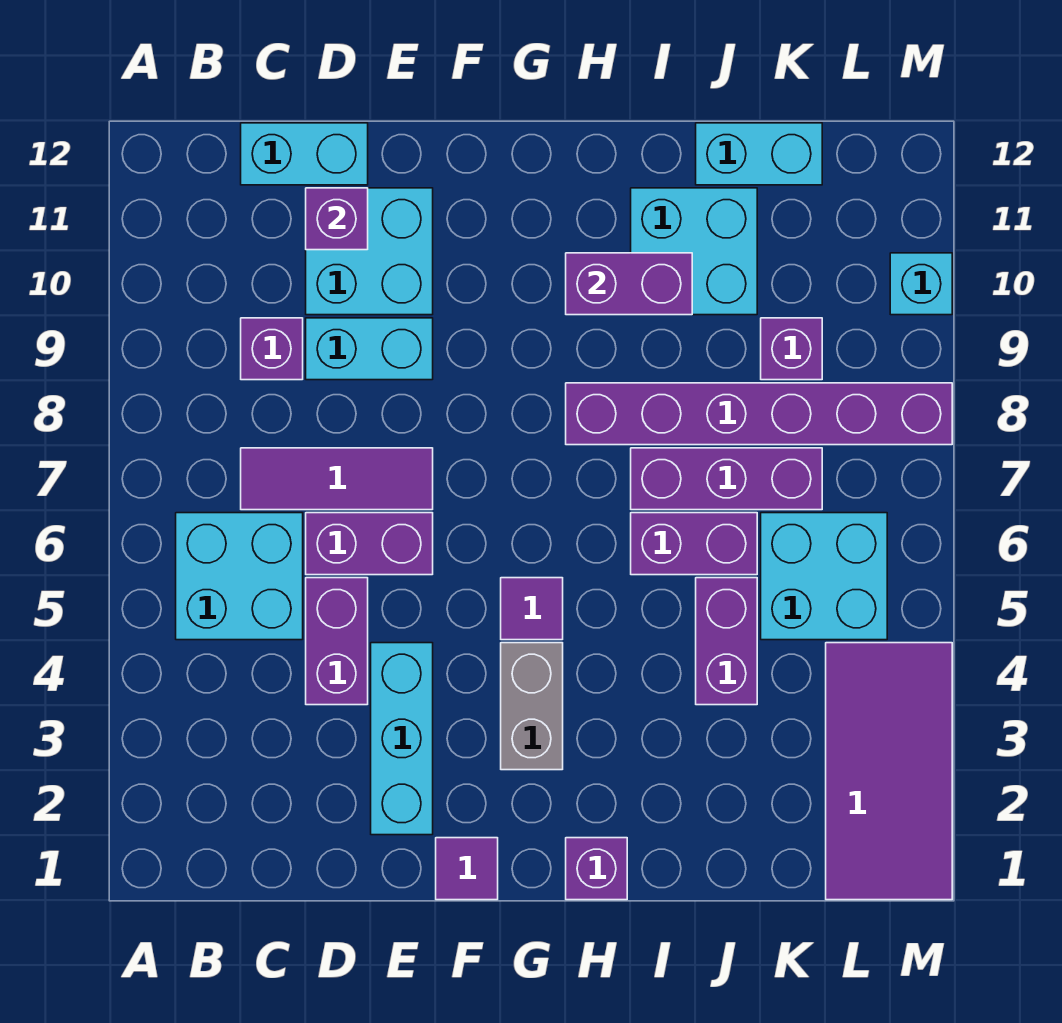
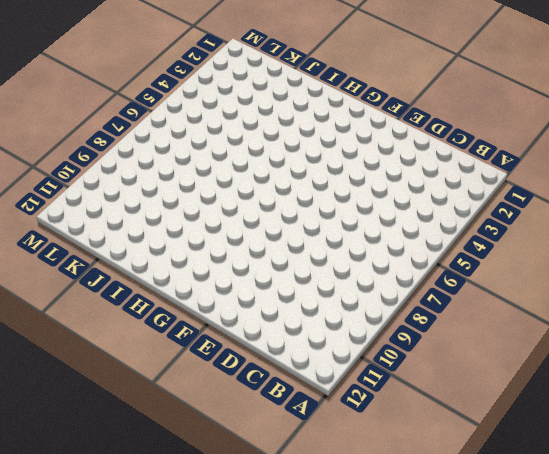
none -> cyan 2x2 brick [176,513,303,640]
none -> purple 1x3 tile [241,448,433,510]
none -> purple 1x1 brick [241,318,303,380]

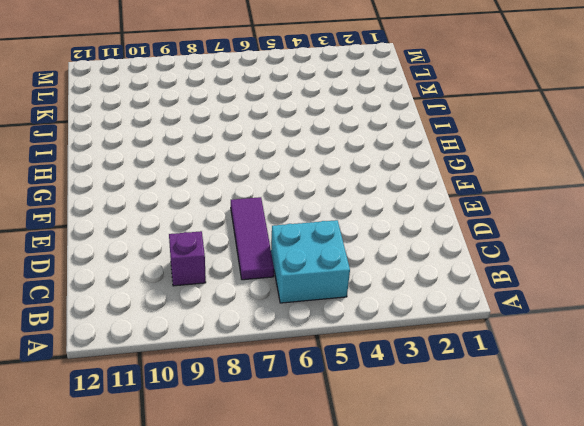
none -> cyan 1x2 brick [241,123,368,185]
none -> purple 1x2 brick [306,578,368,705]
none -> purple 1x2 brick [306,513,433,575]

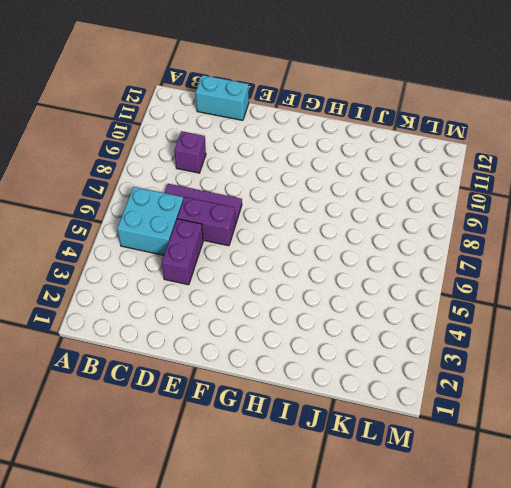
none -> cyan 1x2 brick [306,318,433,380]
none -> cyan 2x2 brick [306,188,433,315]
none -> cyan 1x3 brick [371,643,433,835]

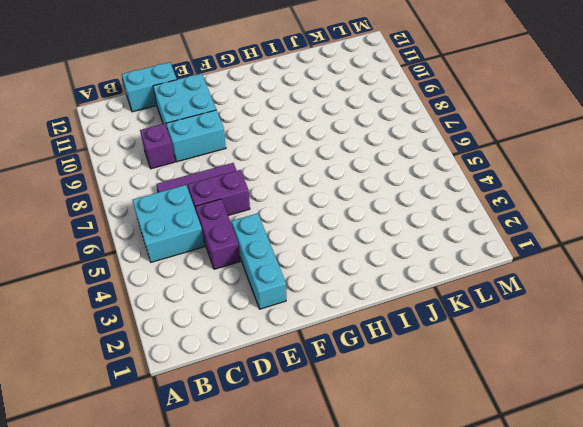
none -> purple 1x1 tile [436,838,498,900]
none -> grey 1x2 brick [501,643,563,770]
none -> purple 1x1 tile [501,578,563,640]

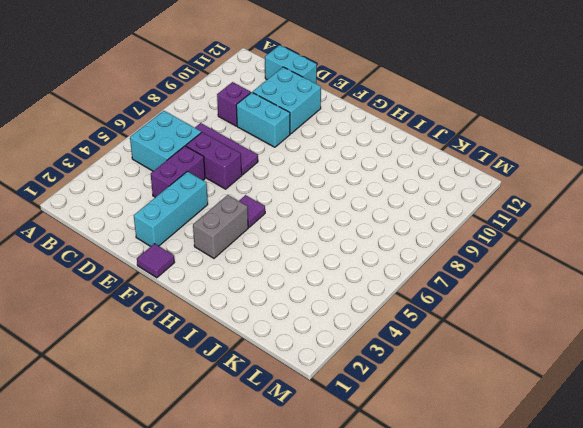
none -> purple 1x1 brick [566,838,627,900]
none -> purple 1x6 brick [566,383,952,445]
none -> purple 1x2 brick [631,513,757,575]

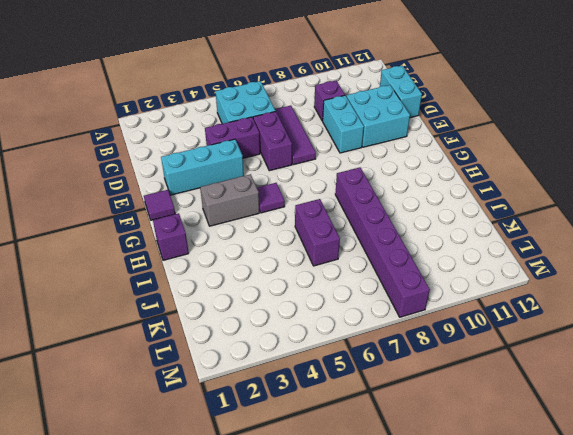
none -> purple 1x3 brick [631,448,822,510]
none -> cyan 2x2 brick [631,188,757,315]
none -> purple 1x2 brick [696,578,757,705]

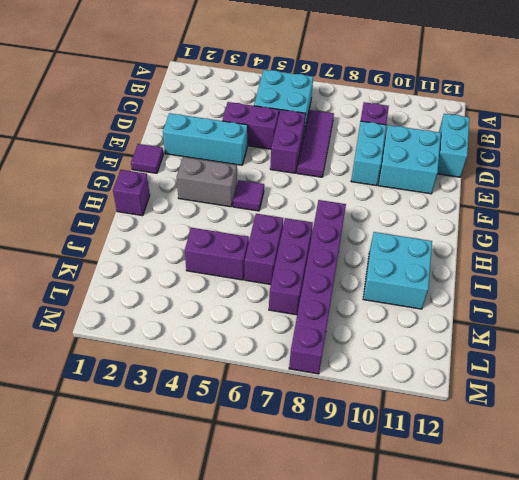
none -> cyan 1x2 brick [696,123,822,185]
none -> cyan 2x2 brick [761,513,887,640]
none -> purple 1x1 brick [761,318,822,380]

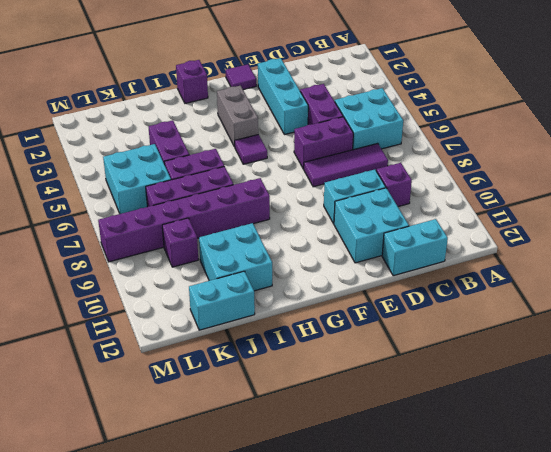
none -> purple 2x4 tile [826,643,952,900]
none -> cyan 1x1 brick [890,253,952,315]
none -> purple 1x1 brick [306,188,368,250]

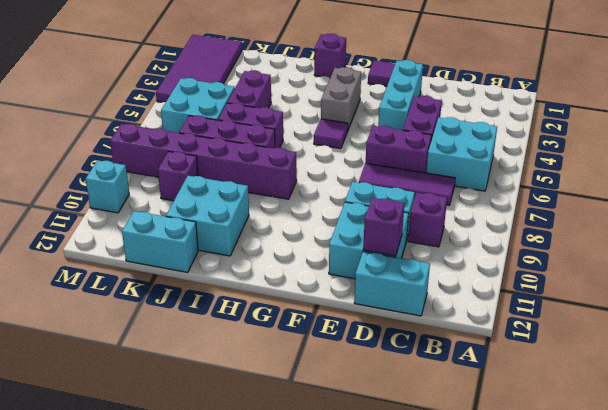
none -> purple 1x2 brick [566,253,692,315]

